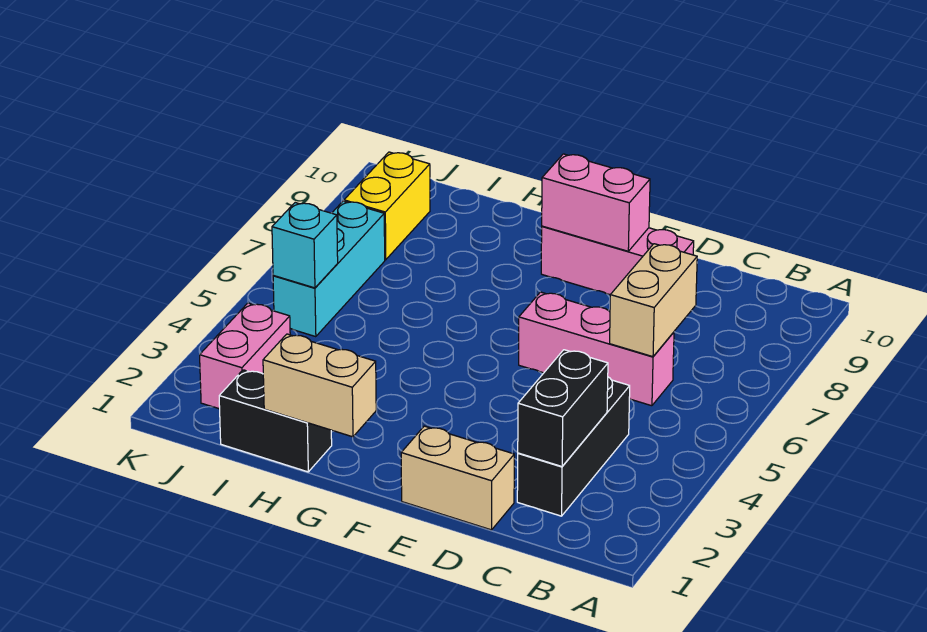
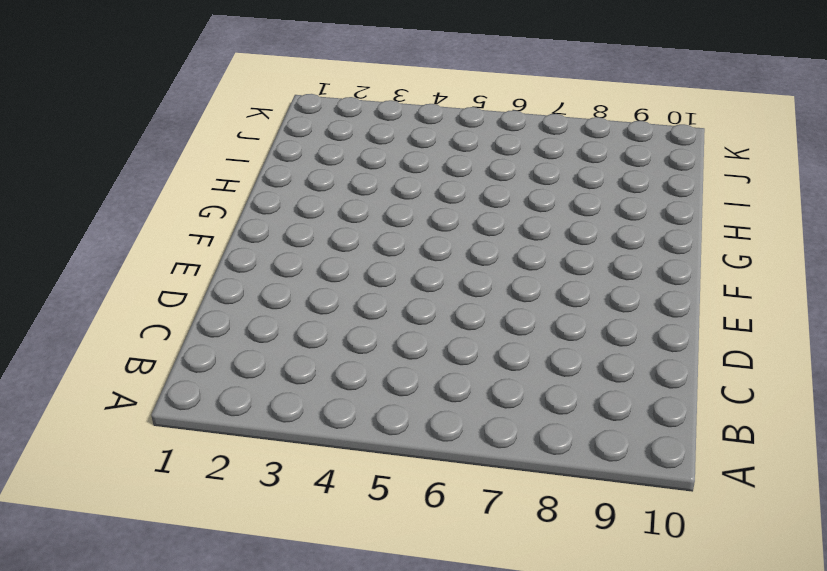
none -> black 1x3 brick [517,377,630,516]
none -> pink 1x3 brick [519,292,674,406]
none -> tan 1x2 brick [401,426,514,530]

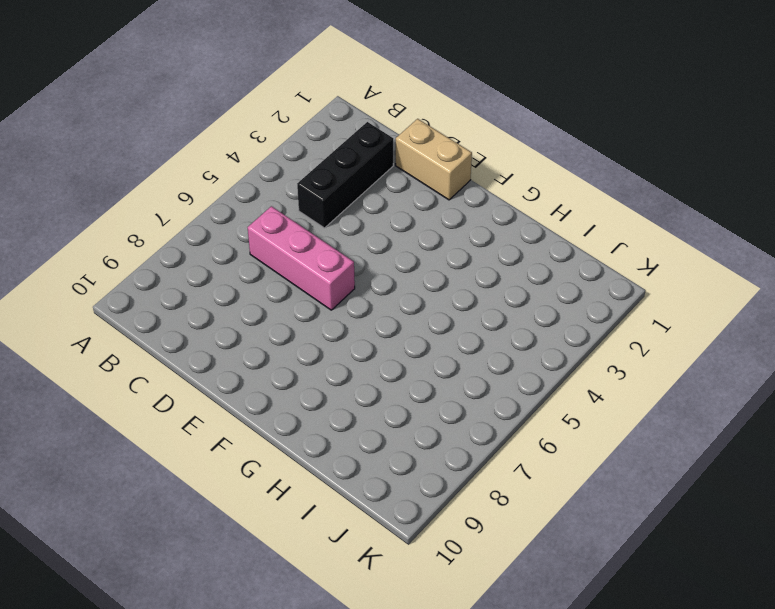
none -> pink 1x3 brick [541,226,694,295]
none -> black 1x2 brick [219,370,332,472]
none -> pink 1x2 brick [200,303,290,409]

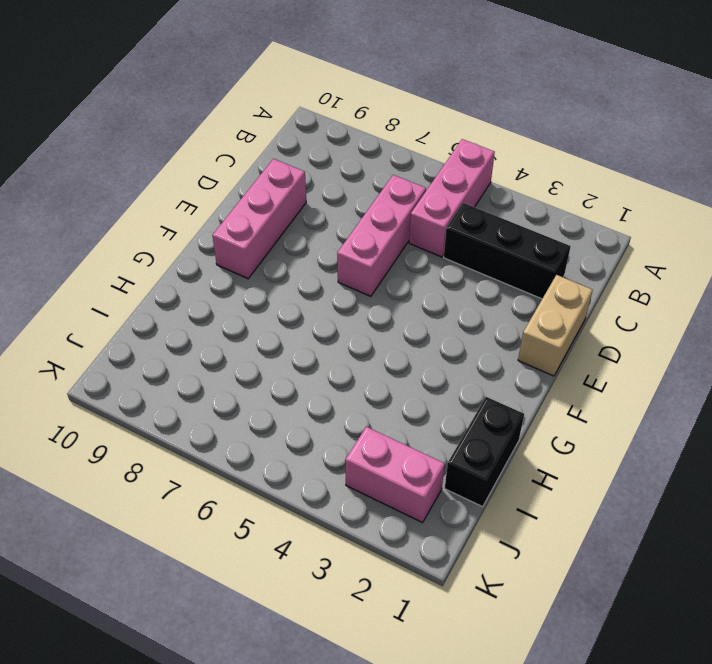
pink 1x3 brick [409,139,495,257] -> none
none -> cyan 1x3 brick [273,201,385,337]
none -> yellow 1x2 brick [344,152,430,260]
none -> black 1x2 brick [518,350,608,466]

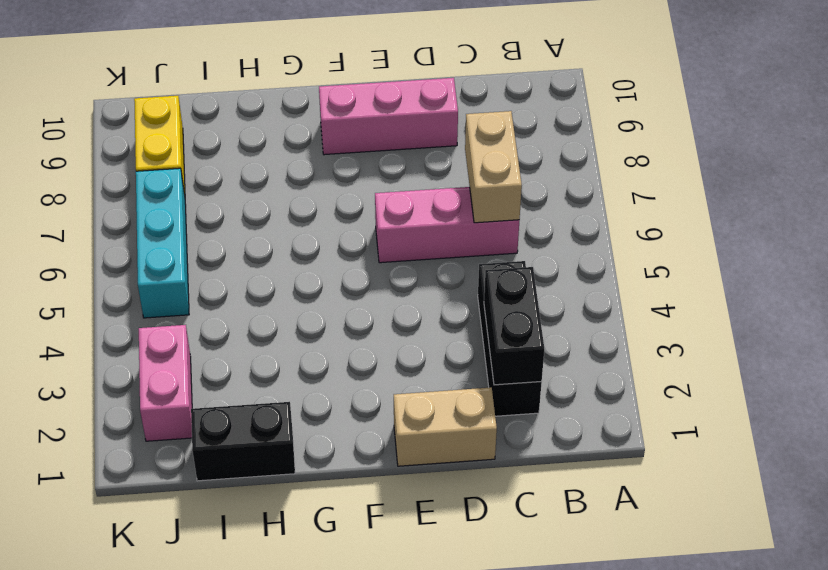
none -> pink 1x2 brick [542,154,650,251]
none -> tan 1x2 brick [263,334,376,437]
none -> cyan 1x1 brick [272,203,338,288]

